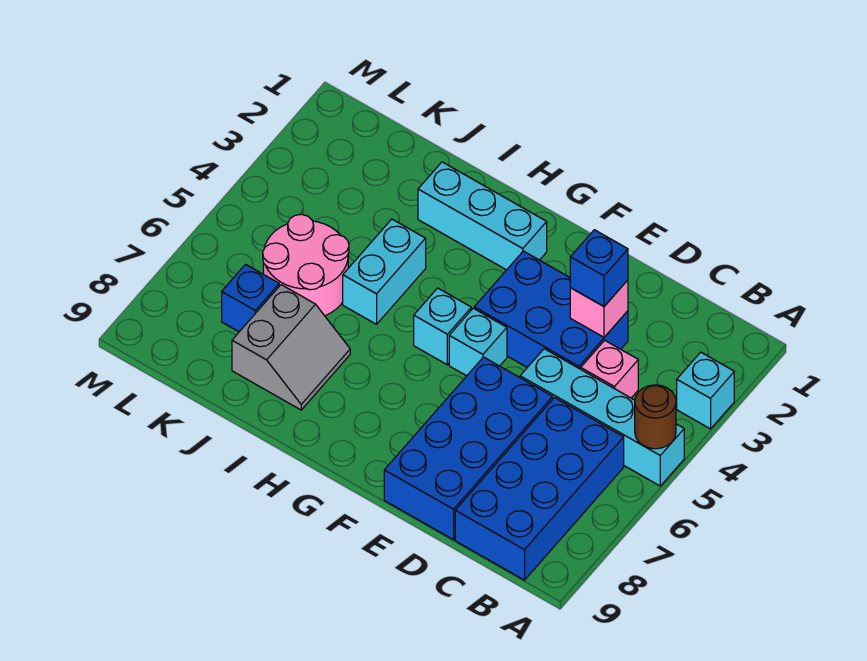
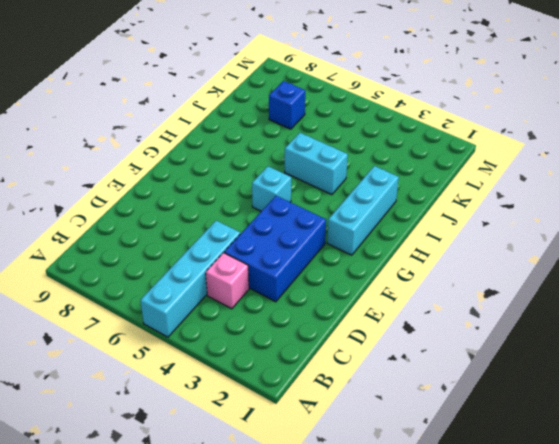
none -> cyan 1x1 brick [677,352,734,429]
none -> blue 2x4 brick [455,398,624,580]
none -> blue 2x4 brick [384,357,553,540]

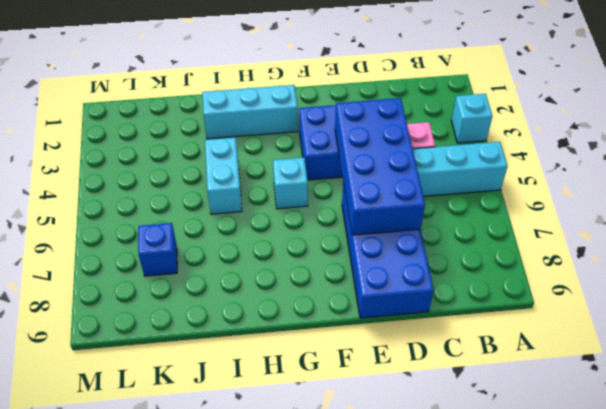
blue 2x4 brick [335,98,425,235] -> blue 2x4 brick moved to [455,398,624,580]
none -> cyan 1x1 brick [449,308,507,376]
none -> grey 2x2 slope [232,285,350,410]
none -> pink 2x2 round brick [263,214,349,316]

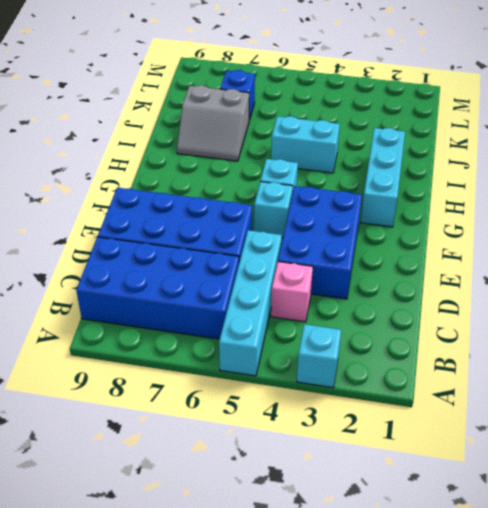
none -> pink 2x2 round brick [263,214,349,316]
none -> brown 1x1 round brick [635,385,676,449]
none -> pink 1x1 brick [570,280,628,337]

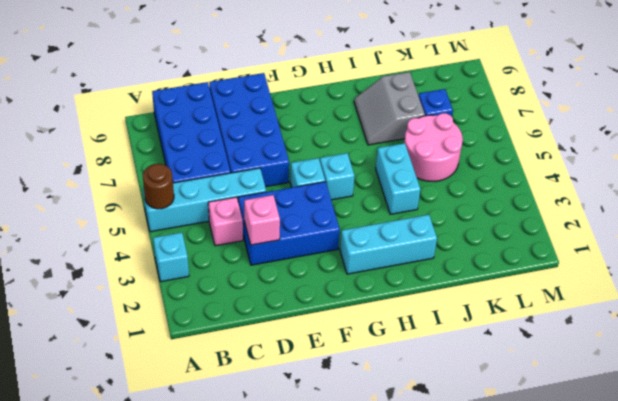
none -> blue 1x1 brick [570,230,628,306]

